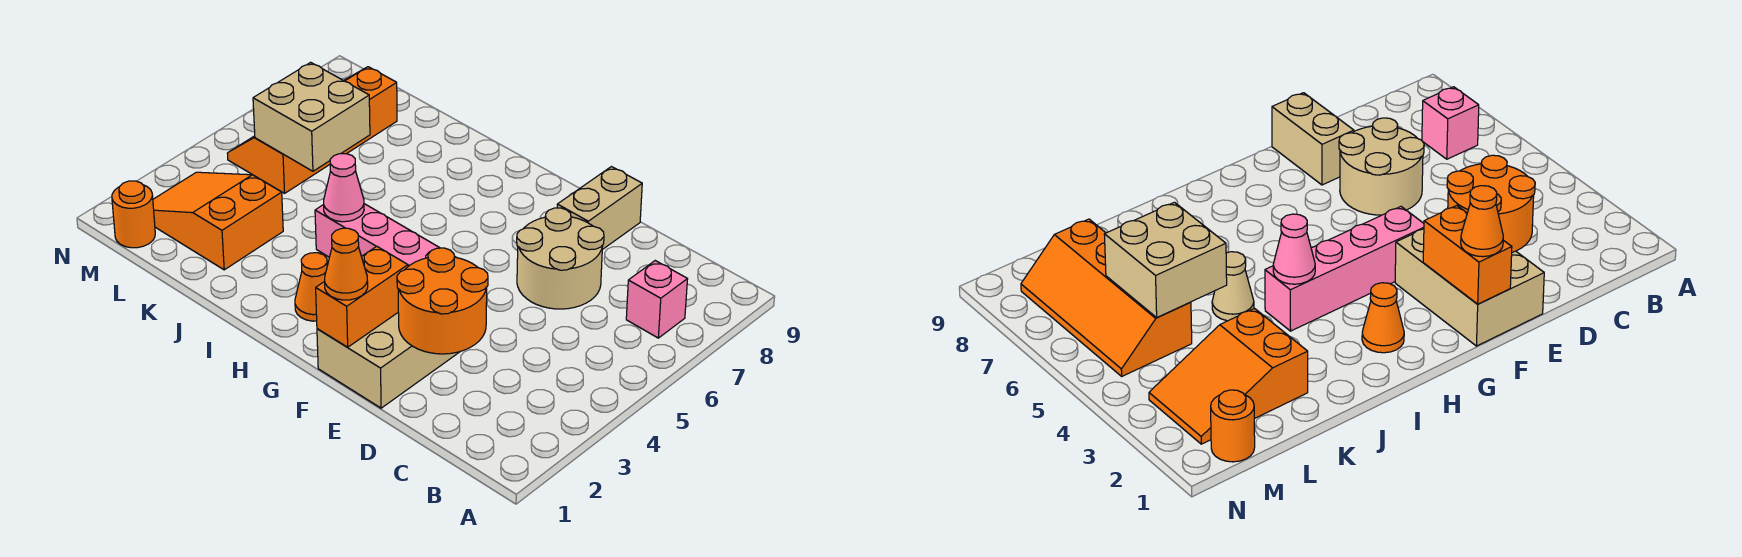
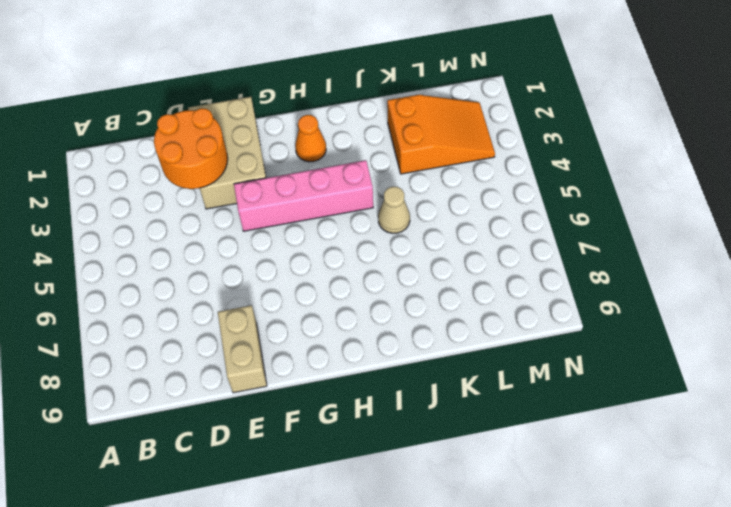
none -> pink 1x1 brick [626,261,688,338]
none -> tan 2x2 round brick [517,208,604,309]
none -> orange 2x4 slope [227,67,397,193]

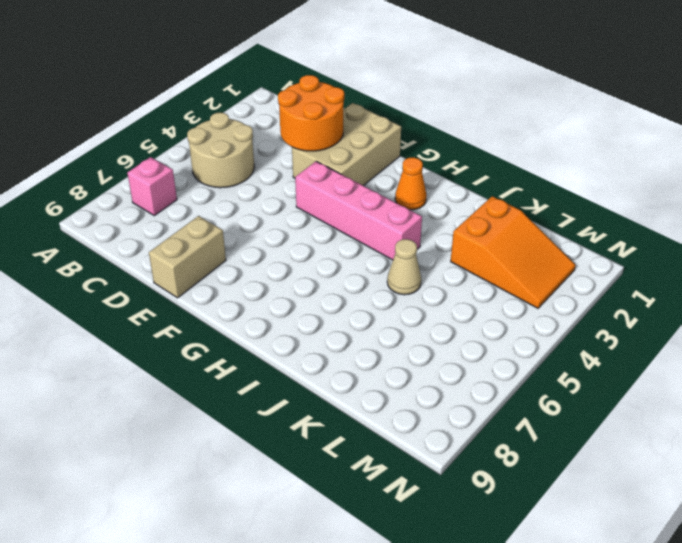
tan 2x2 round brick [187,113,254,188] -> tan 2x2 round brick moved to [517,208,604,309]
none -> orange 2x4 slope [227,67,397,193]
none -> orange 1x1 round brick [112,181,155,248]
none -> orange 1x2 brick [316,246,408,347]

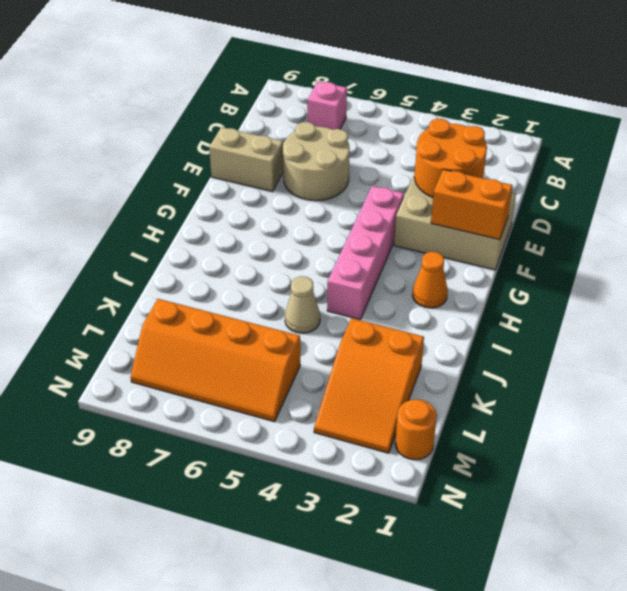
none -> pink 1x1 cone [324,154,364,222]
none -> tan 2x2 brick [253,62,370,171]
none -> orange 1x1 cone [325,228,368,300]

